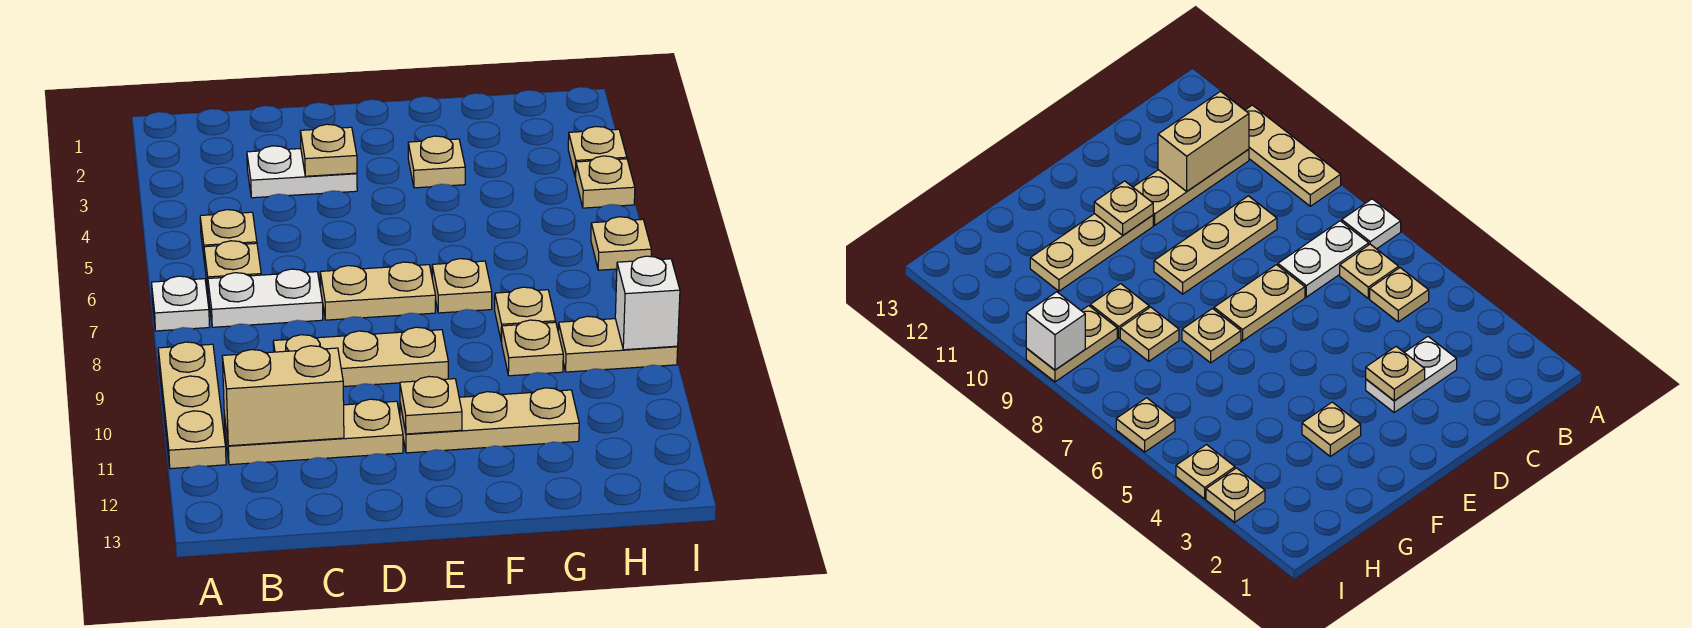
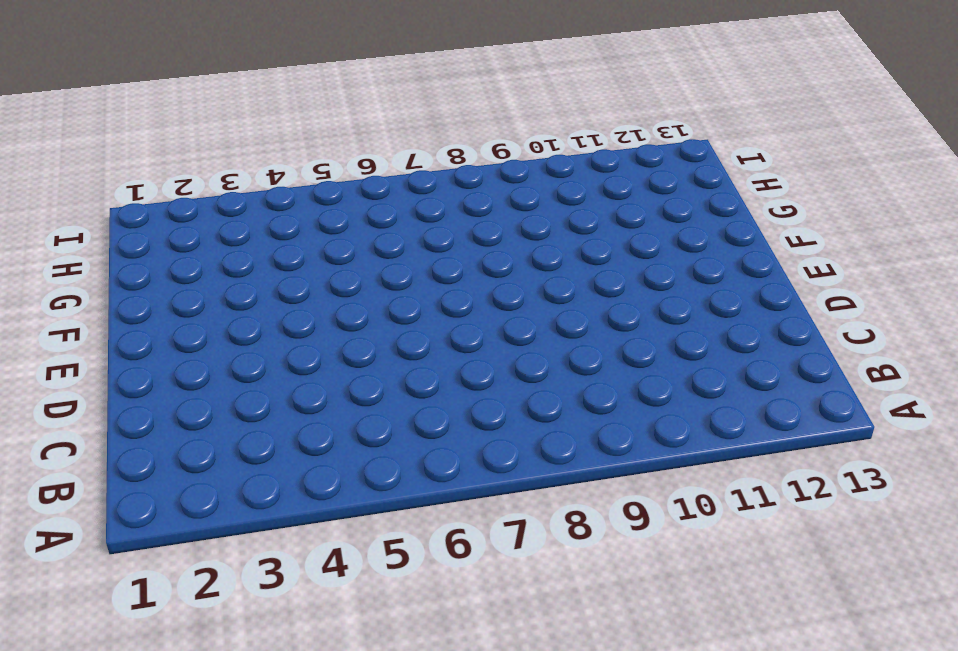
none -> white 1x1 plate [152,276,210,331]
none -> tan 1x3 plate [158,342,226,469]
none -> tan 1x1 plate [200,210,257,263]

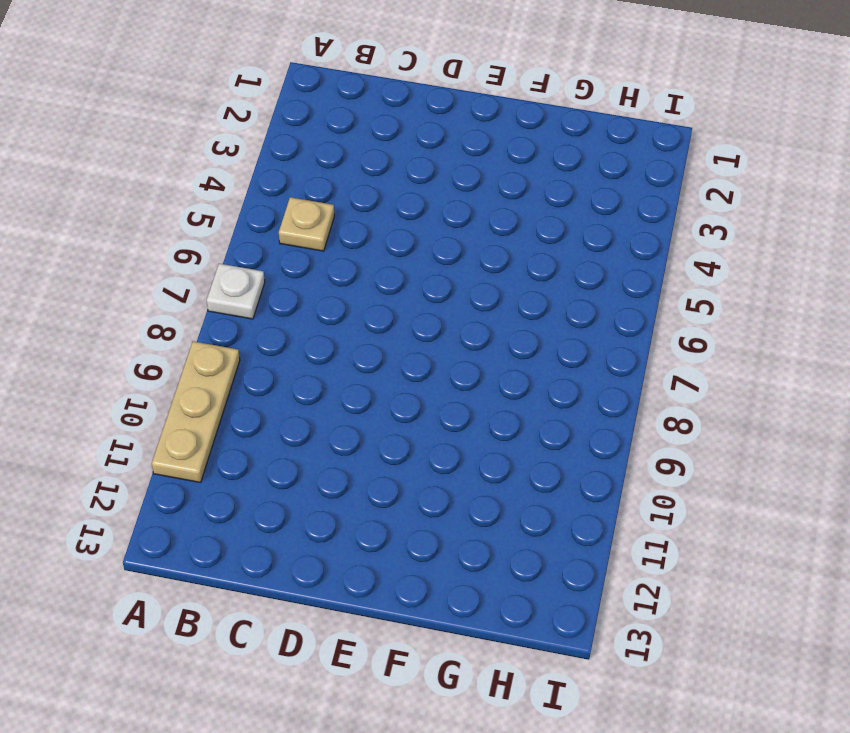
none -> tan 1x1 plate [204,241,261,288]
none -> white 1x2 plate [208,269,323,327]
none -> tan 1x3 plate [224,399,403,465]

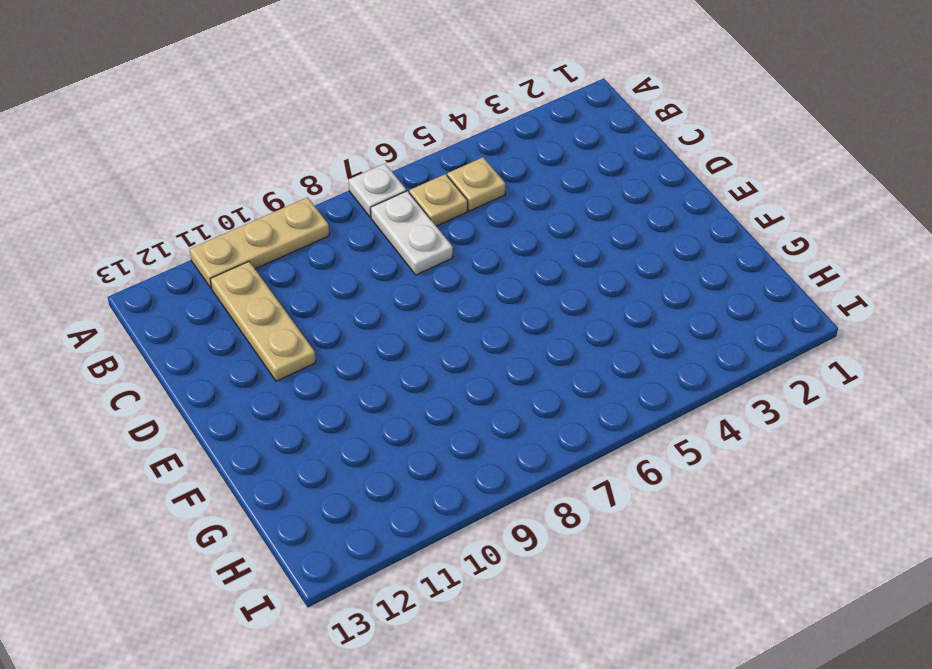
none -> white 1x2 plate [247,146,357,198]
none -> tan 1x3 plate [273,327,448,387]
none -> tan 1x2 plate [320,262,436,320]

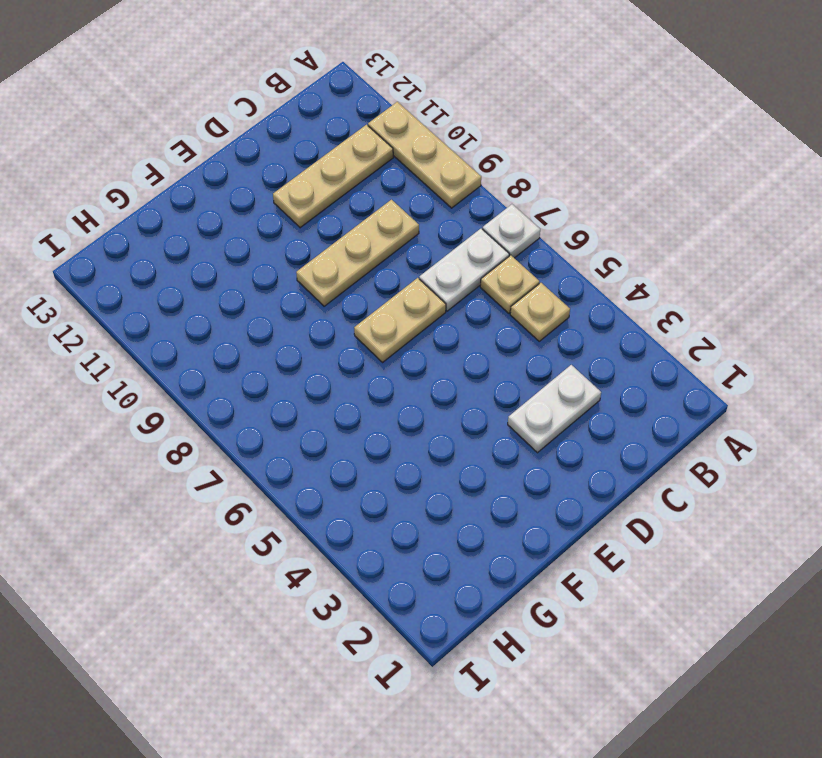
none -> tan 1x3 plate [400,388,579,453]
none -> tan 1x1 plate [408,136,465,188]
none -> tan 1x1 plate [432,259,492,313]

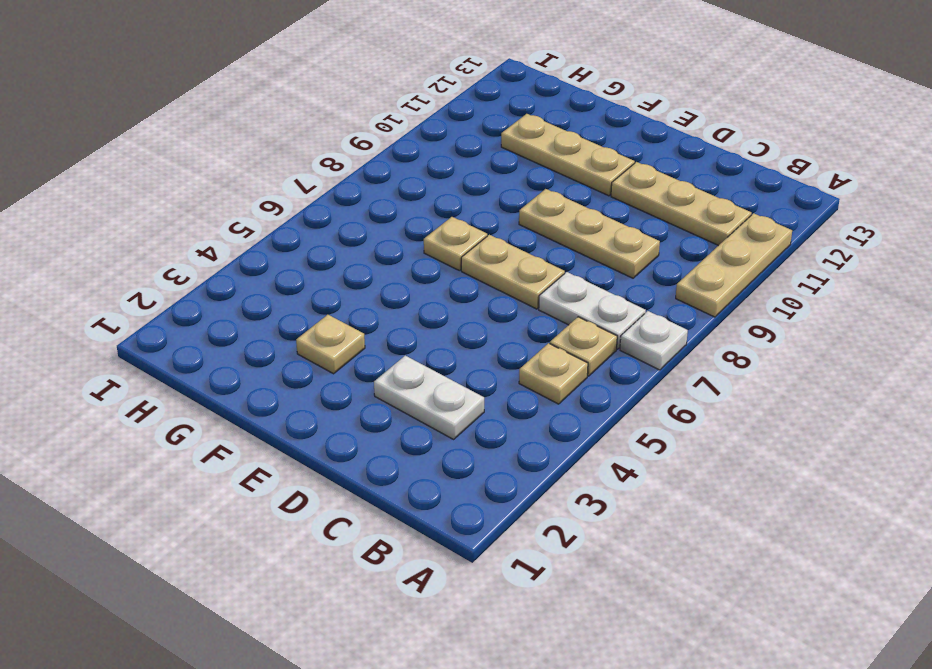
none -> tan 1x1 plate [495,287,556,342]
none -> tan 1x1 plate [502,320,563,376]
none -> tan 1x2 plate [558,316,678,372]

